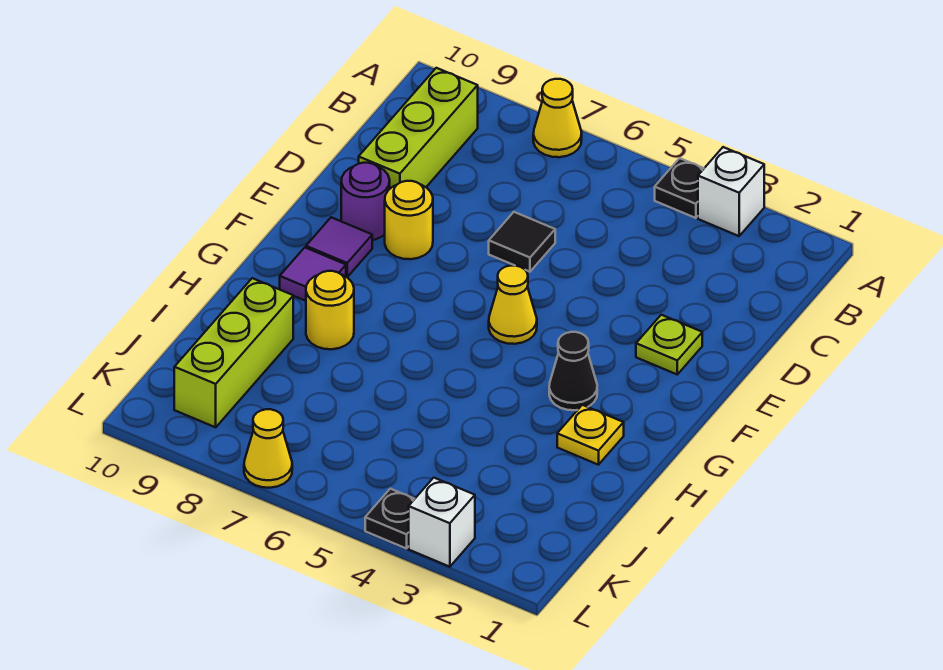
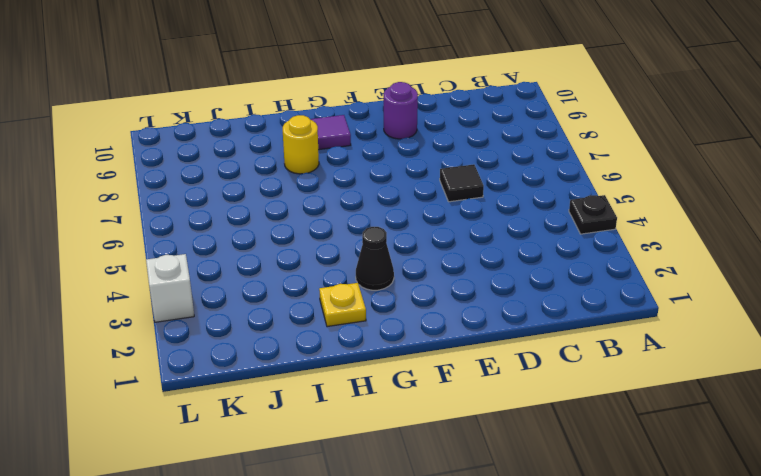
none -> white 1x1 brick [698,147,764,236]
none -> yellow 1x1 cone [533,79,582,157]
none -> lime 1x3 brick [359,68,478,189]

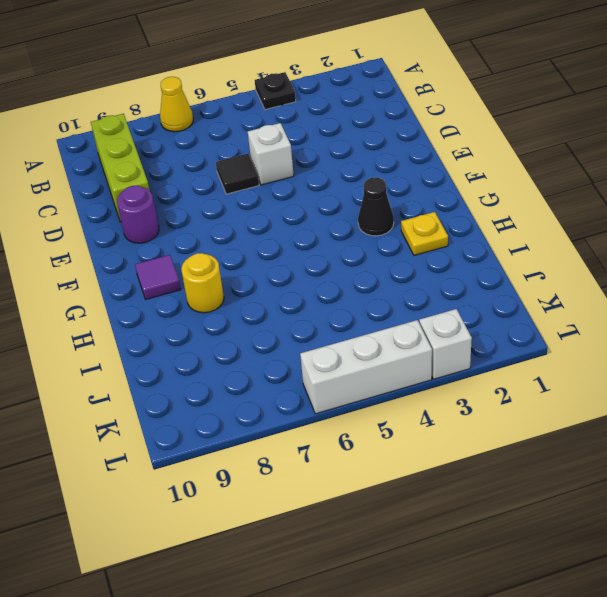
white 1x1 brick [248,123,294,185] -> white 1x1 brick moved to [698,147,764,236]
white 1x3 brick [300,320,432,414] -> black 1x1 plate [365,489,414,549]
none -> lime 1x1 plate [636,315,702,374]
none -> yellow 1x1 round brick [385,181,433,259]
none -> yellow 1x1 cone [489,266,537,344]

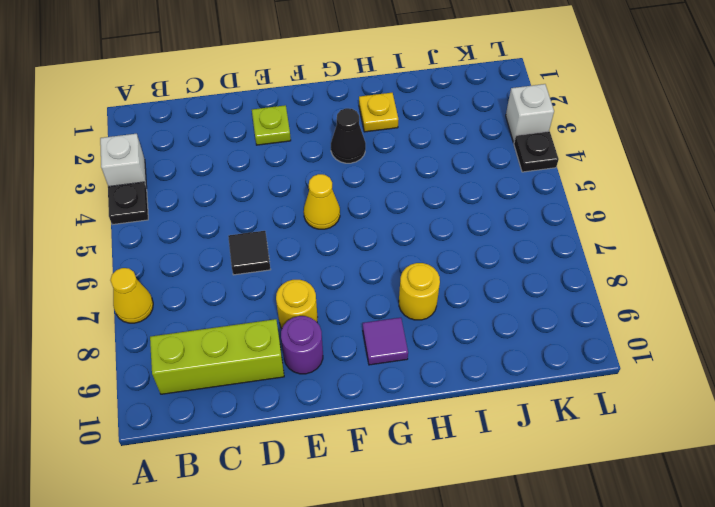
none -> purple 1x1 tile [306,217,372,277]
none -> lime 1x3 brick [174,278,293,427]
none -> yellow 1x1 cone [244,409,292,488]

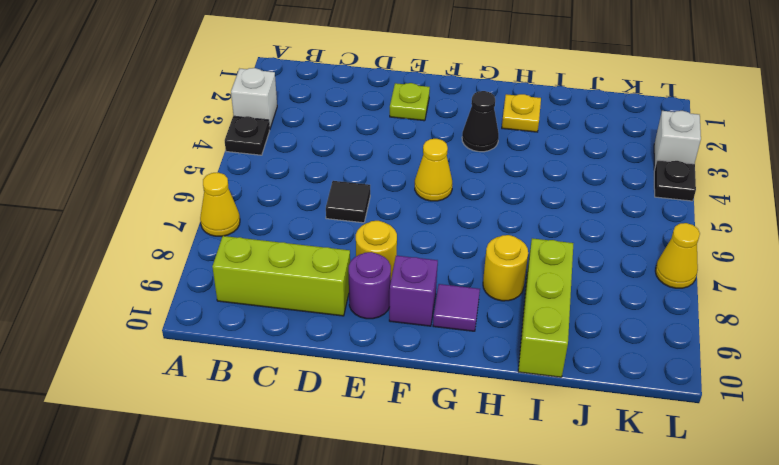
purple 1x1 brick [389,256,438,326] -> purple 1x1 tile [306,217,372,277]
lime 1x3 brick [518,238,573,377] -> lime 1x3 brick turned to [174,278,293,427]

